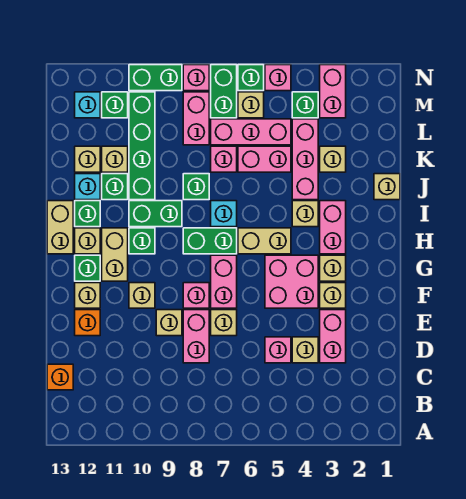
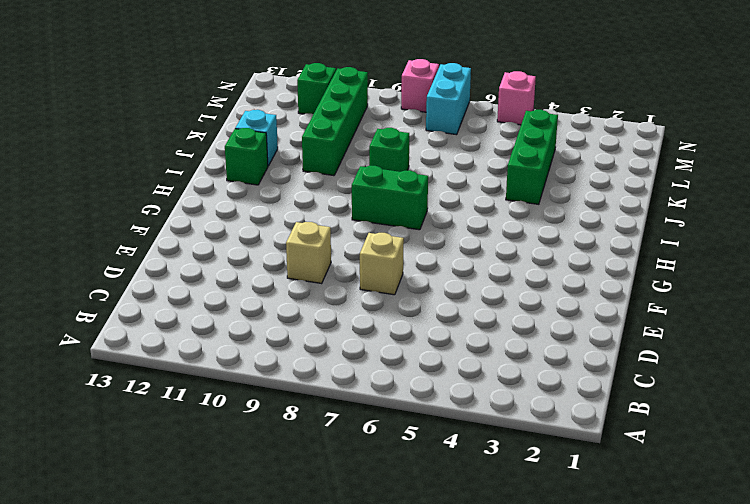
green 1x3 brick [506,110,558,204] -> pink 1x3 brick [292,119,318,200]
cyan 1x2 brick [426,63,471,135] -> green 1x2 brick [211,65,237,118]
none -> orange 1x1 brick [47,364,73,390]
none -> pink 1x2 brick [320,310,346,363]
none -> tan 1x1 brick [292,337,318,363]
none -> pink 1x1 brick [265,337,291,363]

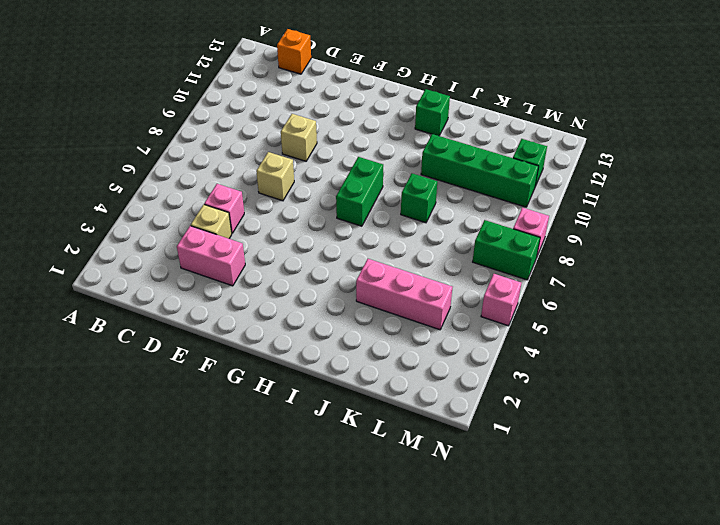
none -> pink 1x2 brick [183,310,209,363]
none -> orange 1x1 brick [75,310,100,336]
none -> tan 1x1 brick [320,283,346,308]
none -> pink 2x2 brick [265,255,318,308]

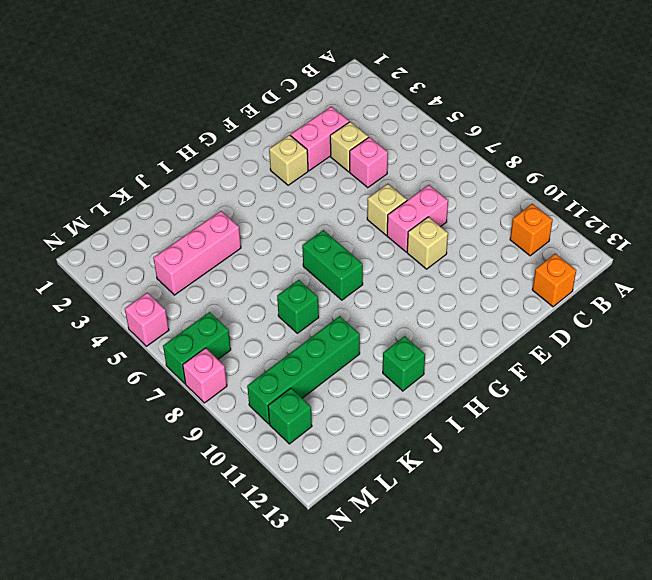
orange 1x1 brick [510,204,553,256] -> orange 1x1 brick moved to [75,310,100,336]
none -> pink 2x2 brick [265,255,318,308]
none -> pink 1x2 brick [211,255,237,308]
none -> pink 1x1 brick [183,283,209,308]
none -> tan 1x1 brick [129,283,155,308]

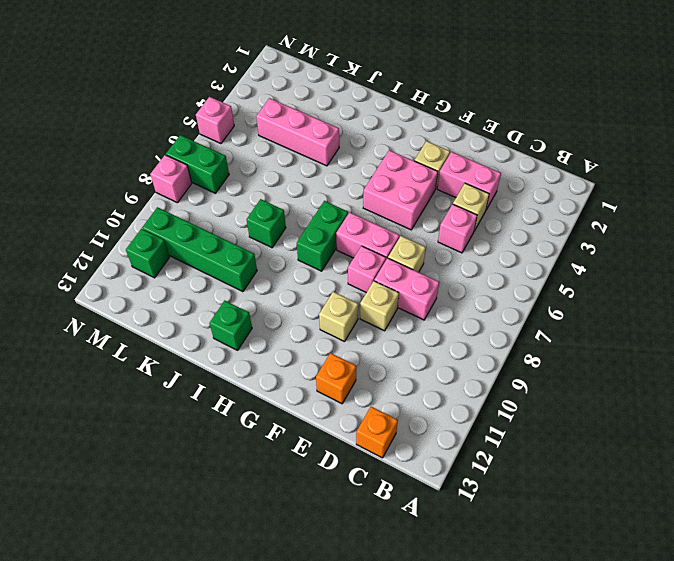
none -> tan 1x1 brick [75,283,100,308]
none -> tan 1x1 brick [320,255,346,281]
none -> tan 1x2 brick [102,228,128,281]
none -> green 1x1 brick [75,255,100,281]

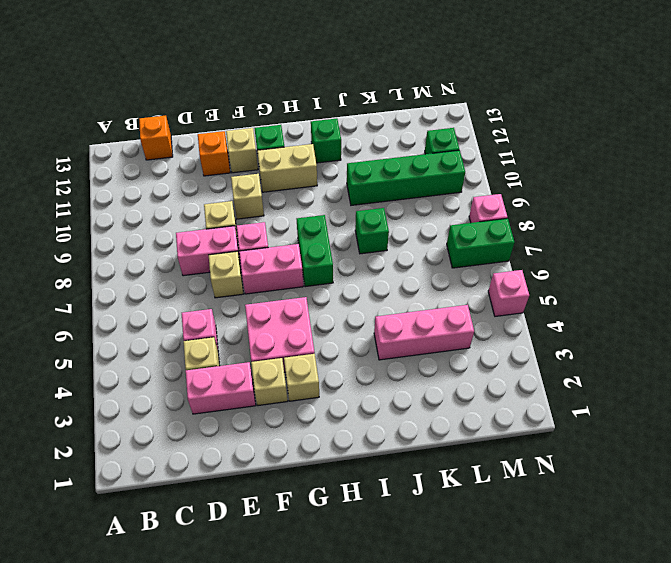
none -> pink 1x2 brick [320,201,346,254]
none -> tan 1x2 brick [238,228,291,254]
none -> green 1x1 brick [129,228,155,254]
none -> tan 1x1 brick [75,228,100,254]

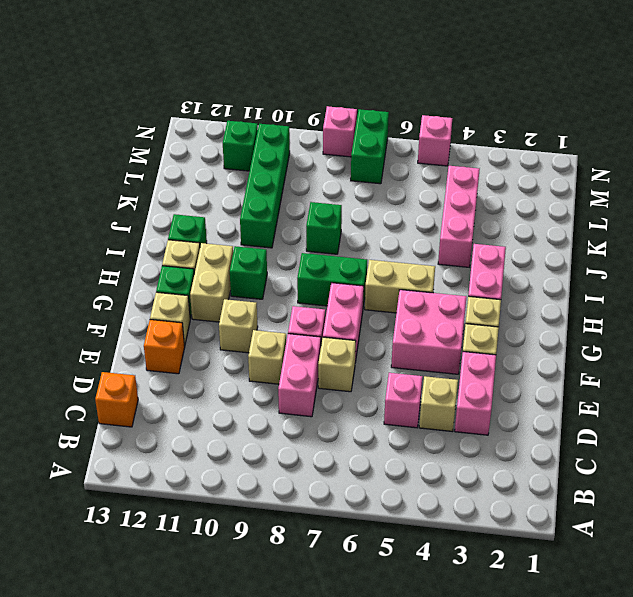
none -> tan 1x2 brick [47,201,73,254]
none -> tan 1x1 brick [292,201,318,227]
none -> cyan 1x1 brick [211,201,237,227]
none -> green 1x2 brick [129,201,182,227]

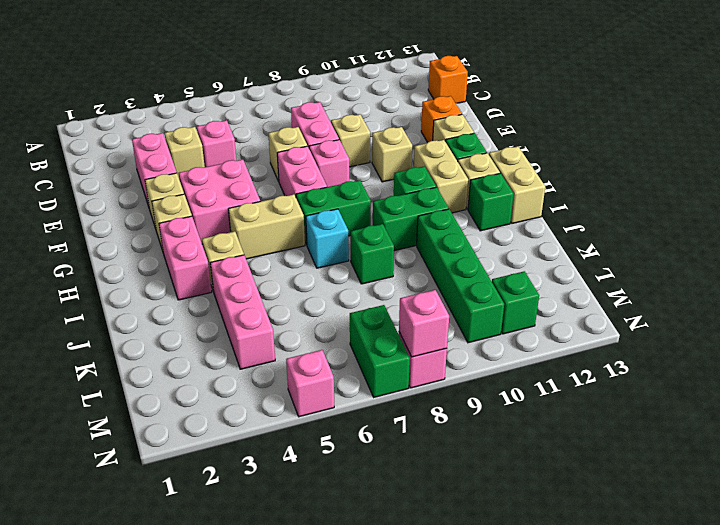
pink 1x1 brick [399,290,449,357] -> pink 1x1 brick moved to [211,146,237,172]
none -> tan 1x1 brick [374,174,400,200]
none -> green 1x1 brick [102,174,128,200]
none -> cyan 1x1 brick [75,174,100,200]
none -> tan 1x1 brick [320,146,346,172]

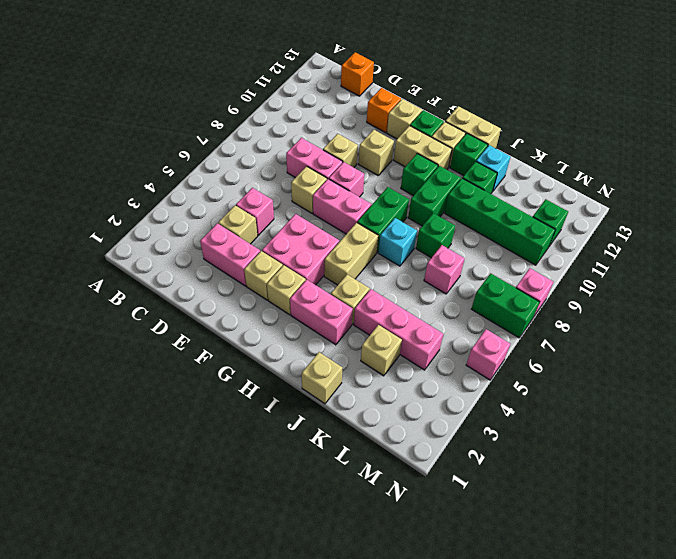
none -> pink 1x2 brick [238,146,291,172]
none -> tan 1x1 brick [102,146,128,172]
none -> tan 1x1 brick [75,146,100,172]
none -> pink 1x3 brick [211,119,291,145]

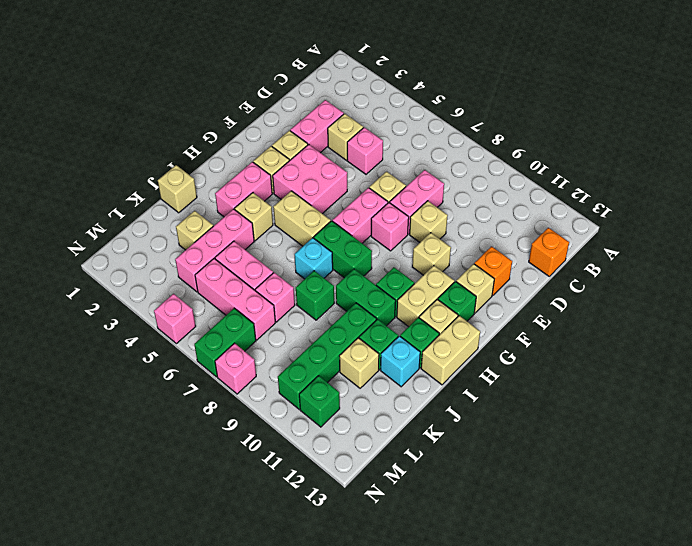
none -> tan 1x1 brick [75,146,100,172]
none -> pink 1x2 brick [183,92,209,145]
none -> pink 1x2 brick [320,65,346,118]
none -> green 1x1 brick [292,92,318,118]

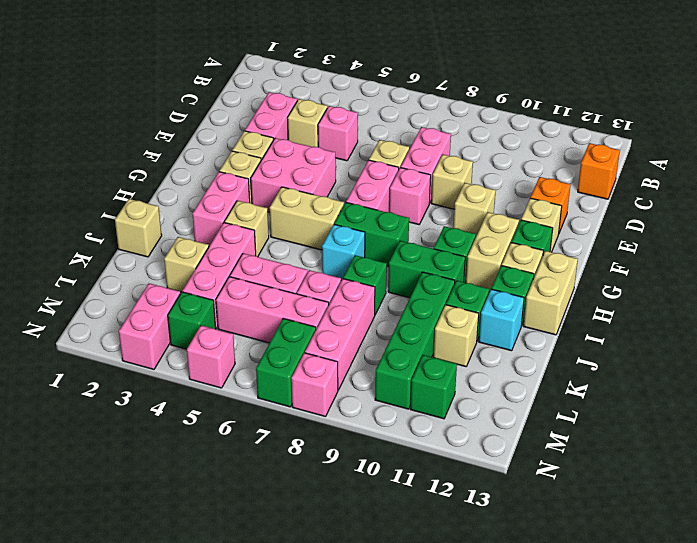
pink 1x3 brick [305,279,375,390] -> pink 1x2 brick [183,92,209,145]
none -> tan 1x1 brick [75,146,100,172]
none -> tan 1x1 brick [238,92,264,118]
none -> cyan 1x1 brick [75,92,100,118]
none -> green 1x1 brick [238,65,264,91]

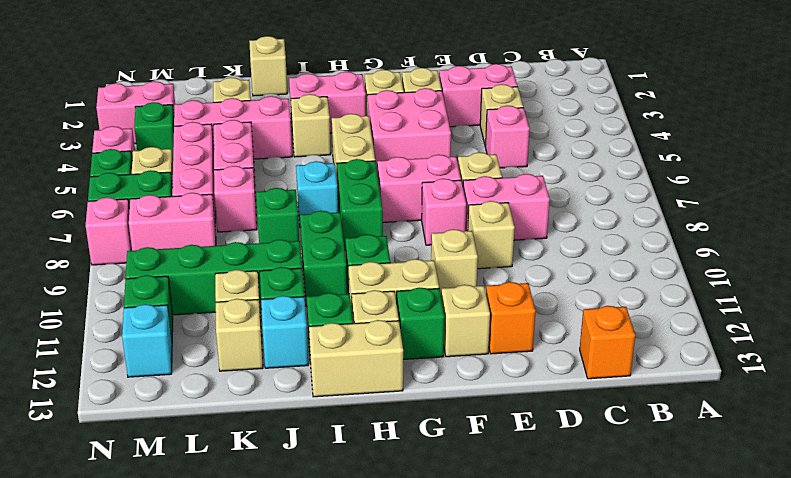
none -> green 1x2 brick [129,65,182,91]

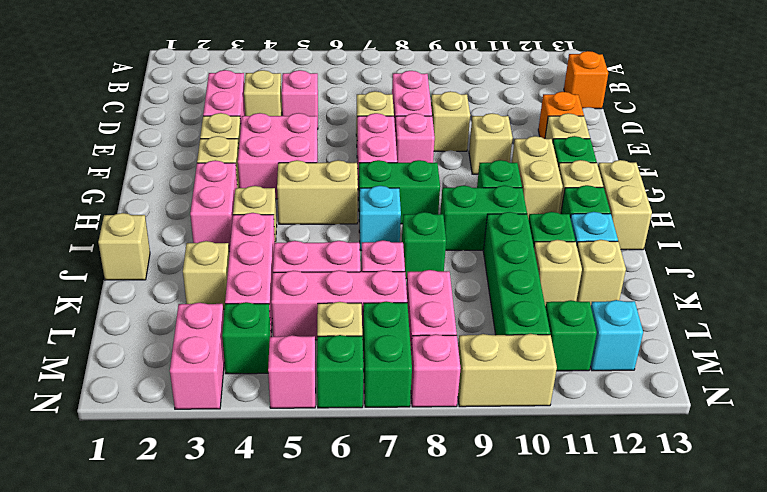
tan 1x2 brick [458,334,557,407] -> green 1x2 brick [129,65,182,91]

